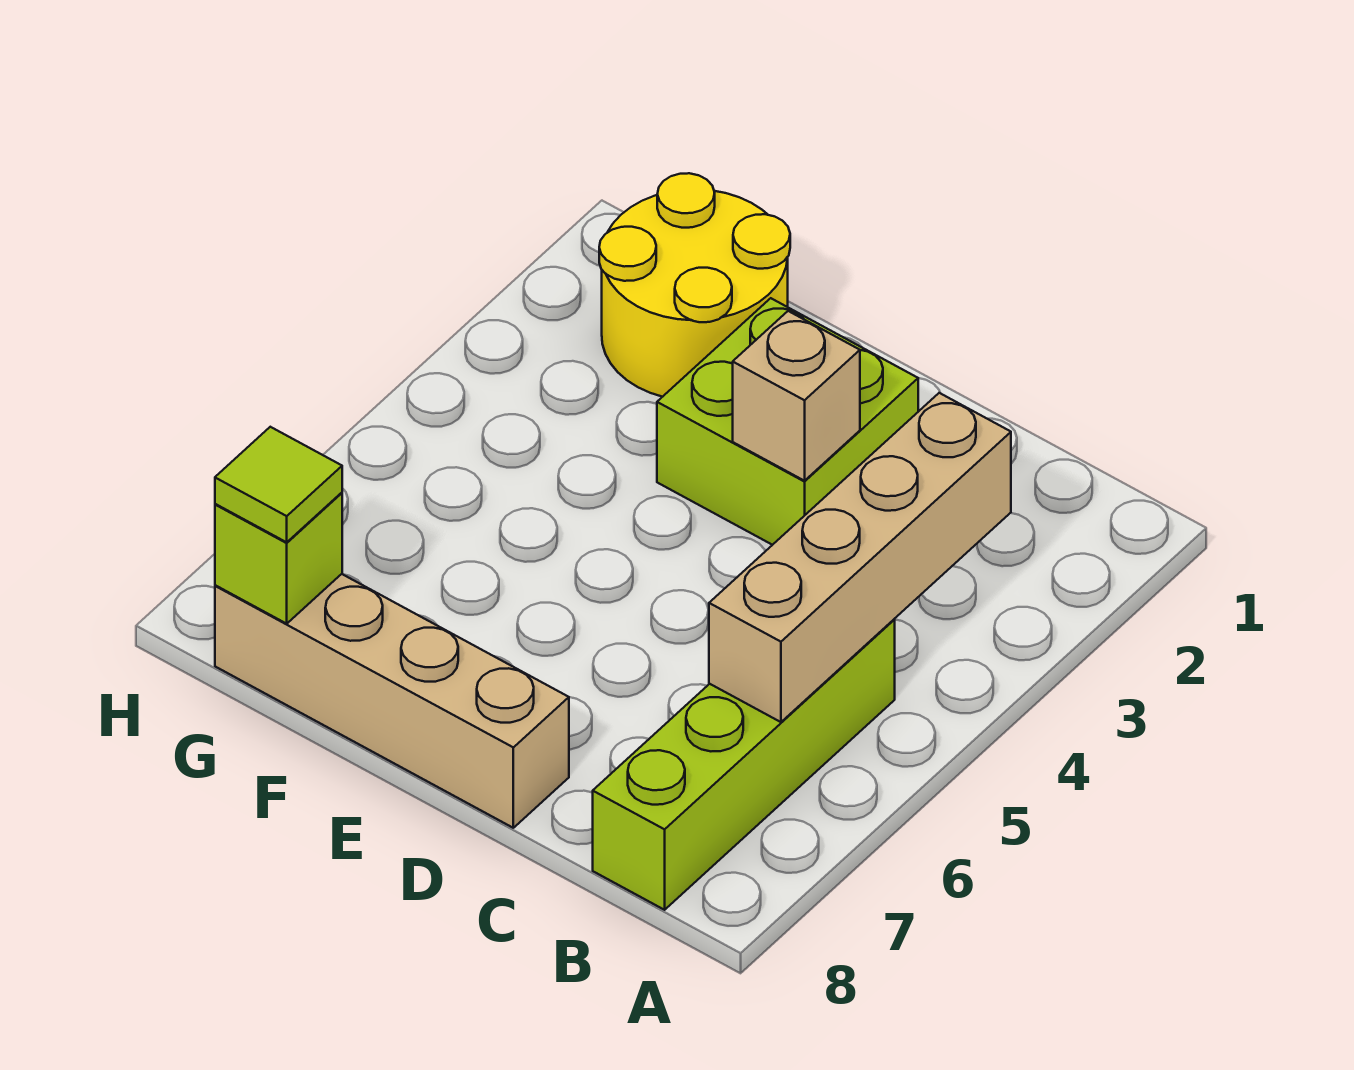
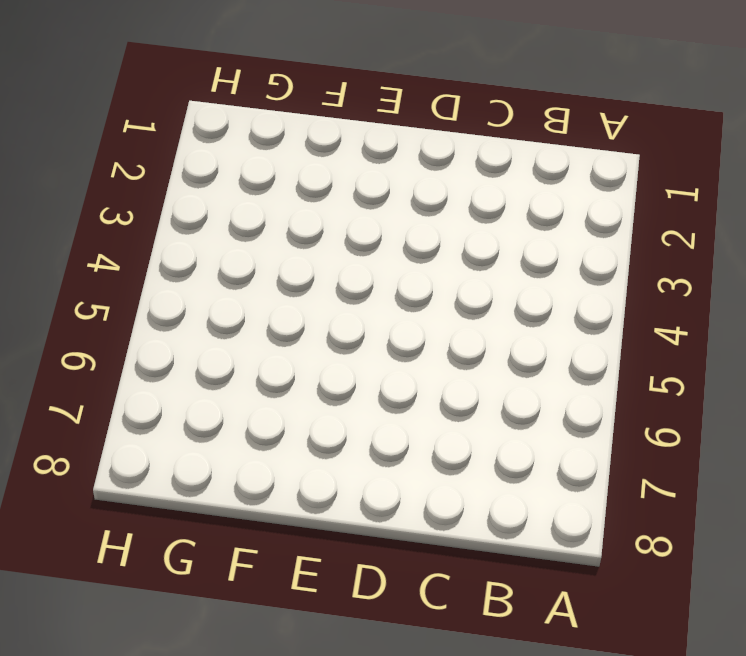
none -> lime 1x4 brick [593,619,895,910]
none -> lime 2x2 brick [657,298,918,545]

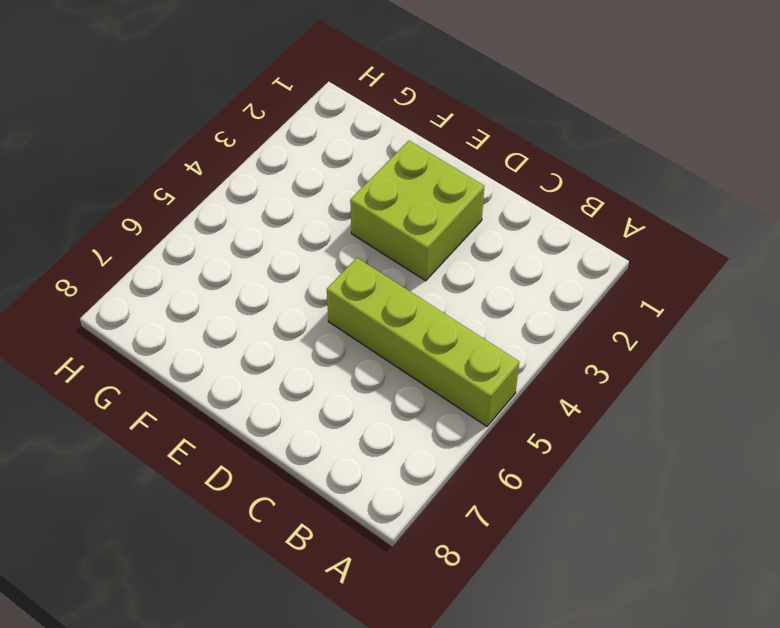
lime 1x4 brick [327,258,519,426] -> lime 1x4 brick turned to [593,619,895,910]
none -> tan 1x4 brick [215,574,569,828]
none -> yellow 2x2 round brick [599,173,790,397]

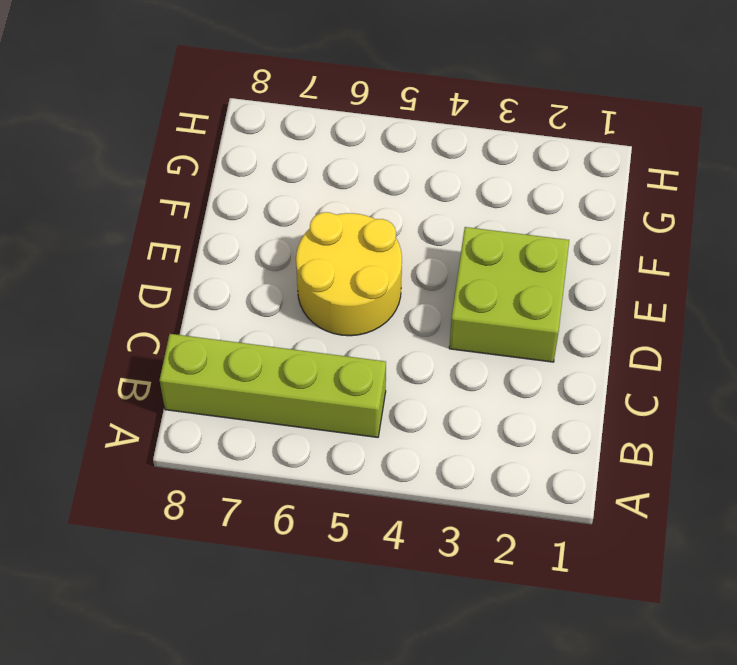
yellow 2x2 round brick [296,212,402,336] -> yellow 2x2 round brick moved to [599,173,790,397]
none -> tan 1x4 brick [215,574,569,828]
none -> tan 1x4 brick [709,393,1011,722]

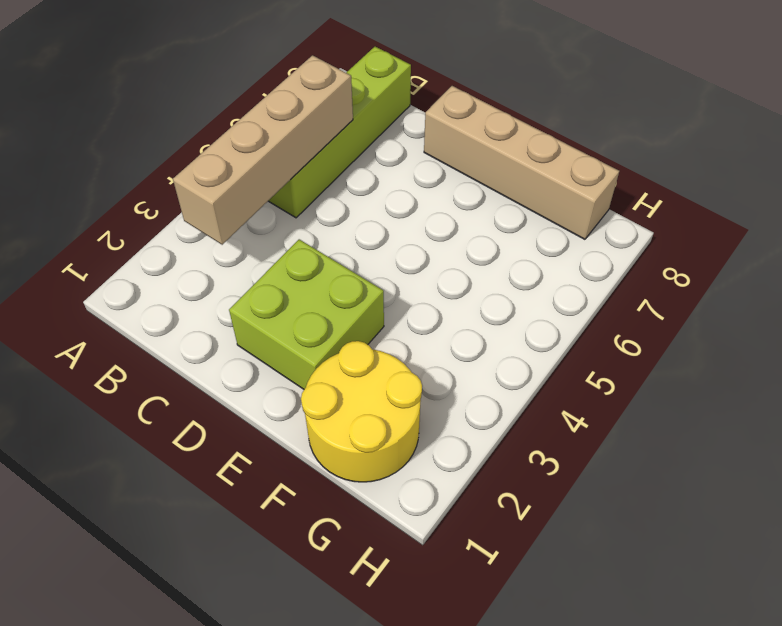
none -> tan 1x1 brick [733,311,860,481]
none -> lime 1x1 brick [215,493,342,624]

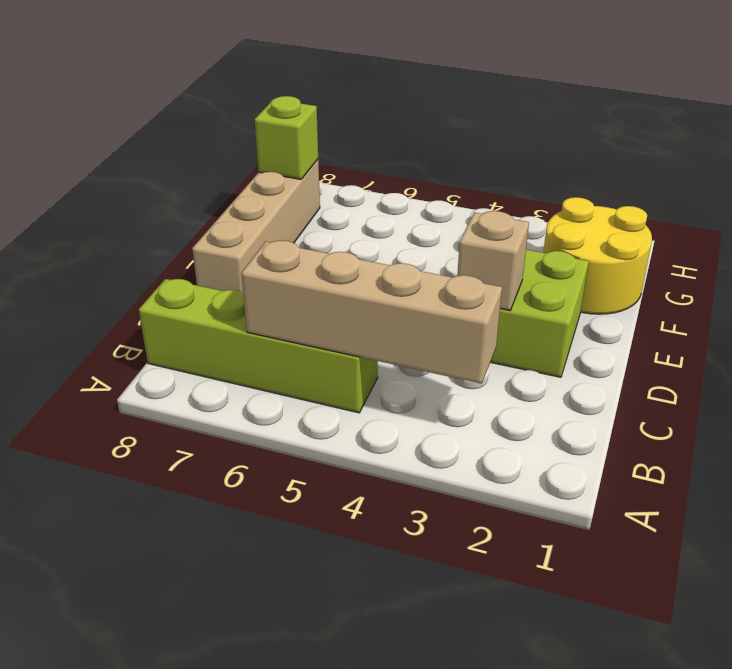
none -> lime 1x1 tile [215,427,342,542]

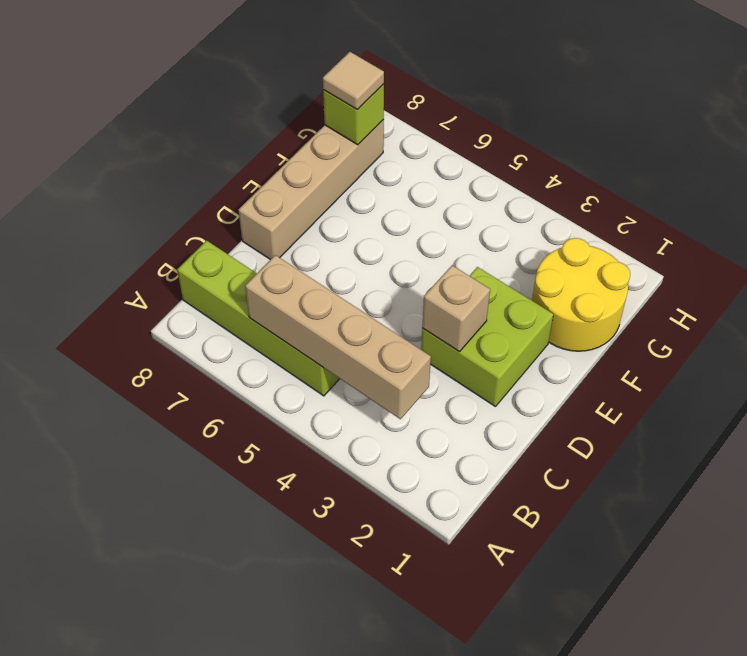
tan 1x1 tile [323,52,384,110] -> lime 1x1 tile [215,427,342,542]

